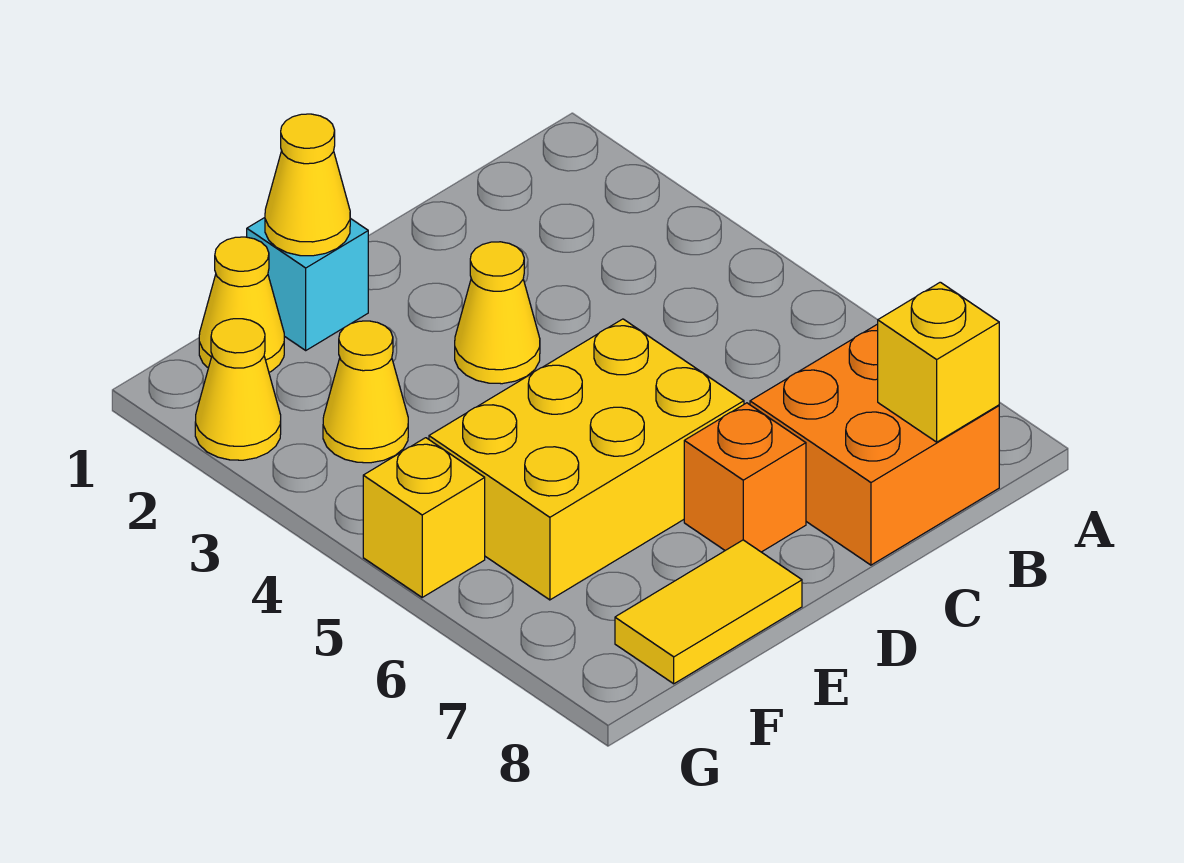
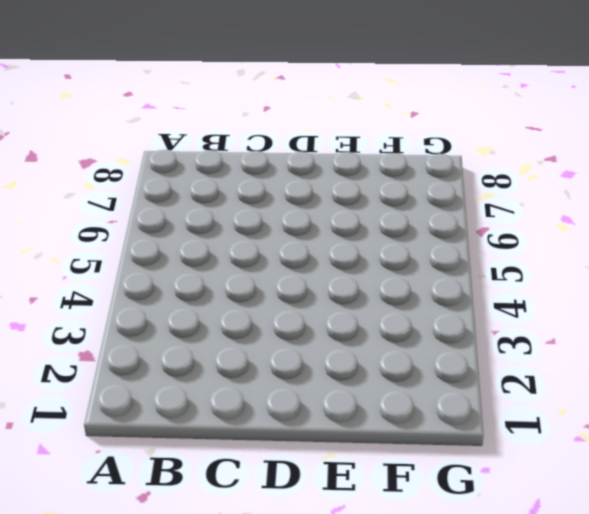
none -> orange 2x2 brick [750,324,999,565]
none -> yellow 1x1 cone [455,242,540,384]
none -> yellow 2x3 brick [429,319,744,600]

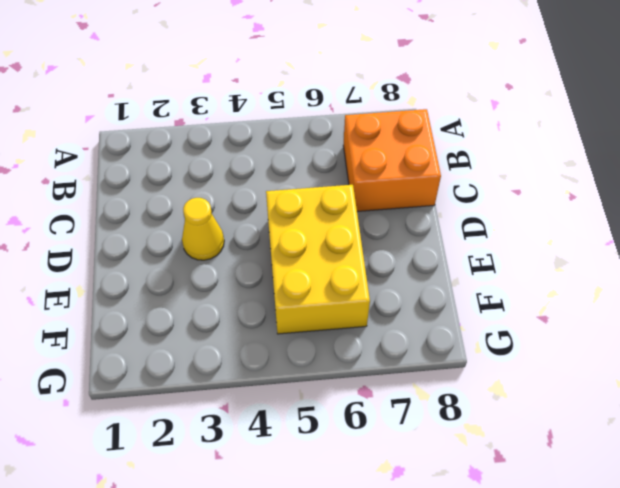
none -> orange 1x1 brick [684,403,806,552]
none -> cyan 1x1 brick [247,218,368,350]
none -> yellow 1x2 tile [615,540,802,684]

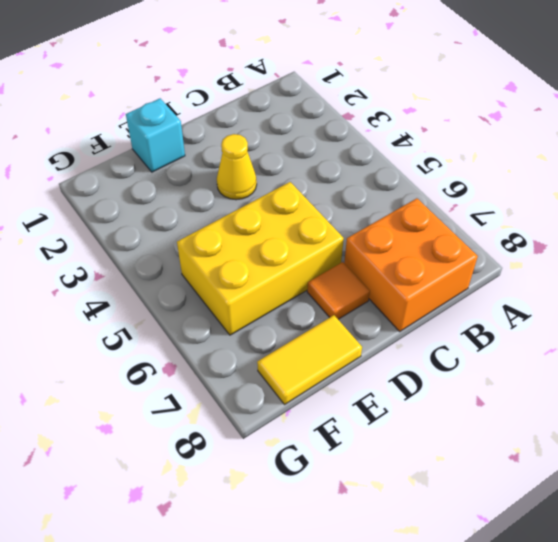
orange 1x1 tile [307,262,370,319] -> orange 1x1 brick [684,403,806,552]
none -> yellow 1x1 cone [199,237,284,372]
none -> yellow 1x1 cone [323,321,408,463]
none -> yellow 1x1 cone [195,319,281,460]

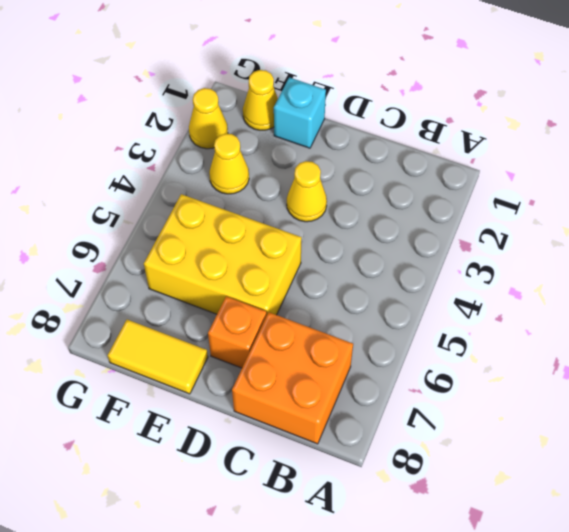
none -> yellow 1x1 brick [363,438,485,597]
none -> yellow 1x1 brick [878,282,999,442]
none -> yellow 1x1 cone [265,114,350,256]

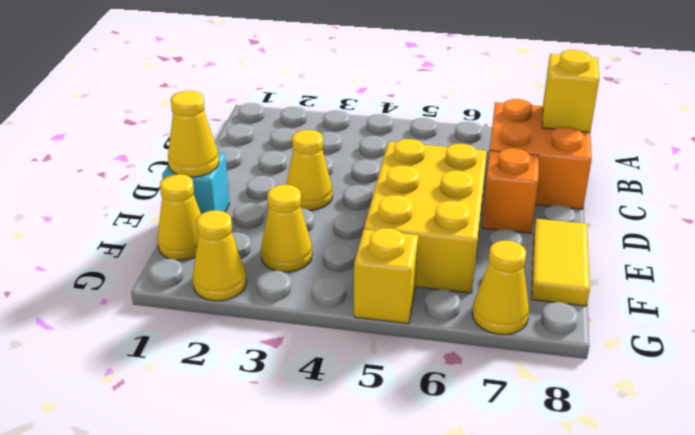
yellow 1x1 cone [472,241,529,334] -> none

